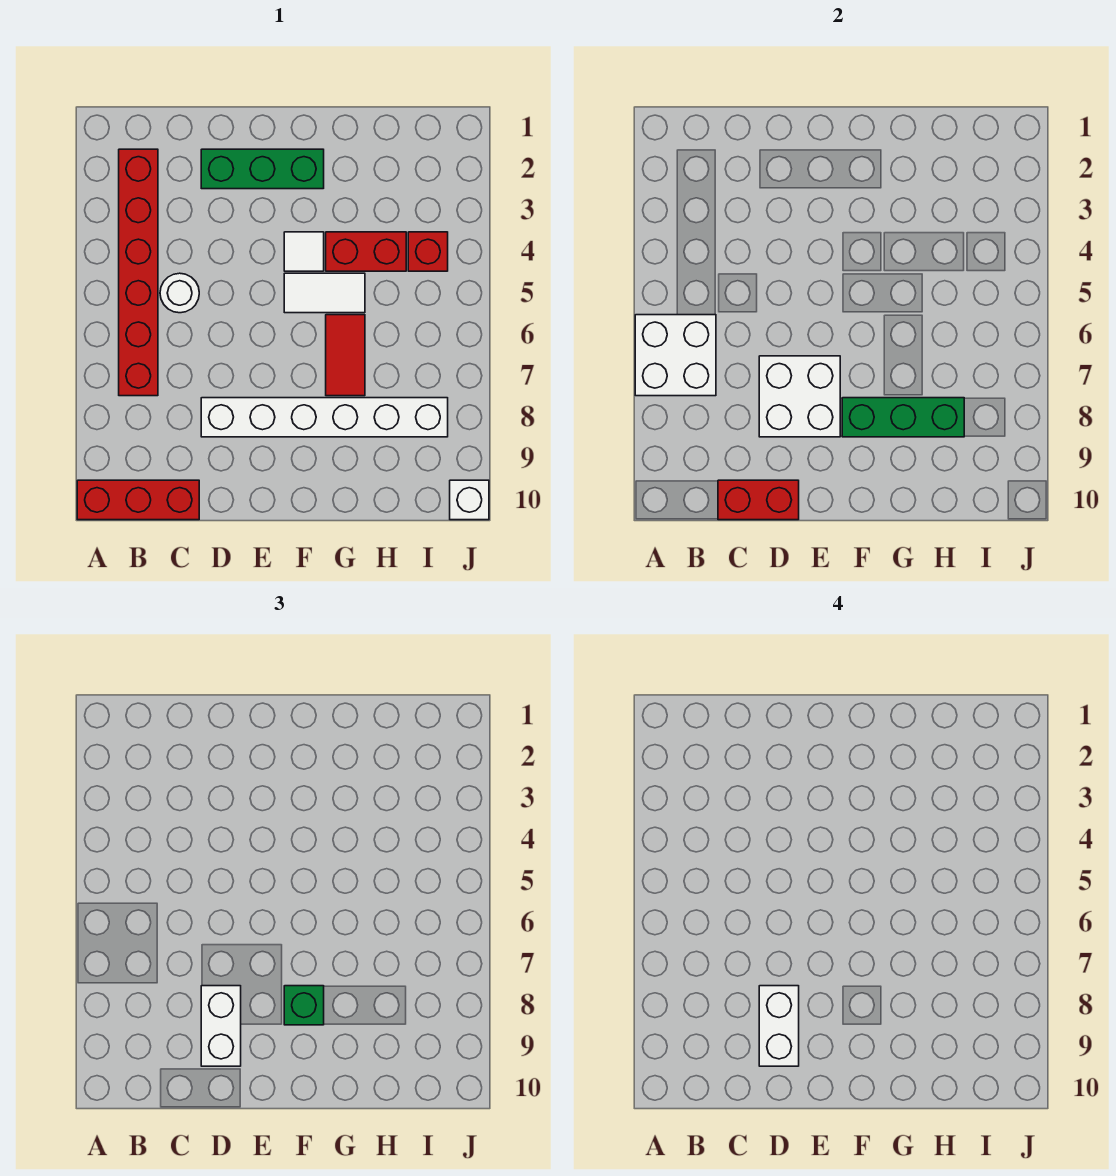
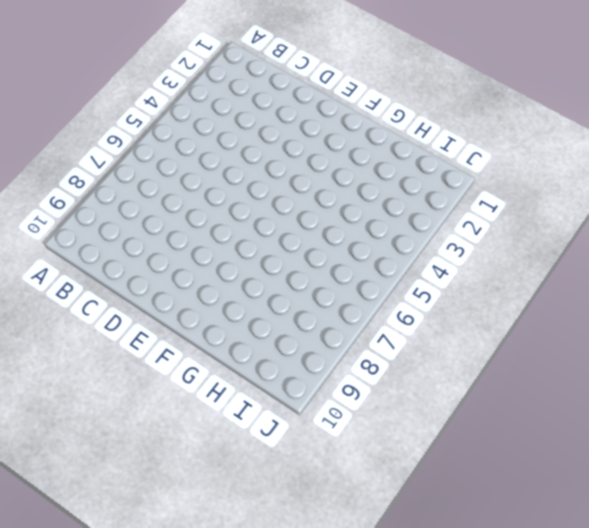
none -> red 1x3 brick [77,480,199,520]
none -> red 1x6 brick [119,149,158,396]
none -> white 1x1 round brick [160,273,199,313]

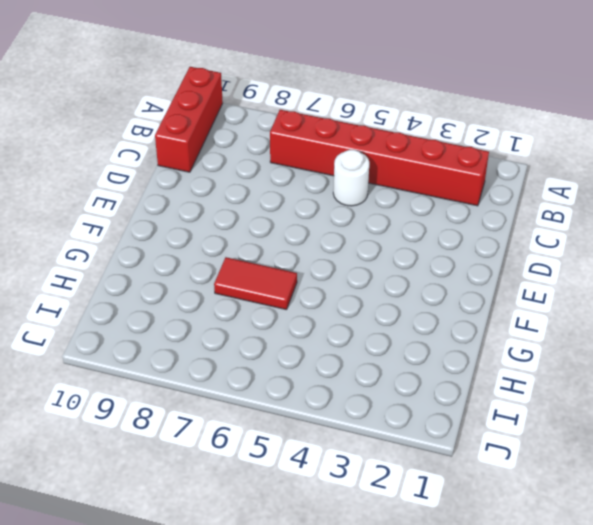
none -> green 1x3 brick [201,149,324,189]
none -> white 1x6 brick [201,398,448,437]
none -> white 1x1 tile [284,232,324,271]

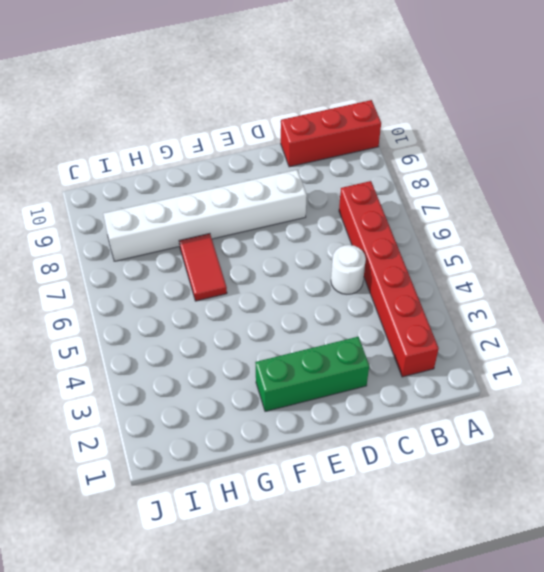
none -> white 1x1 tile [284,232,324,271]
none -> white 1x2 tile [284,273,365,313]
none -> red 1x2 brick [326,232,406,271]

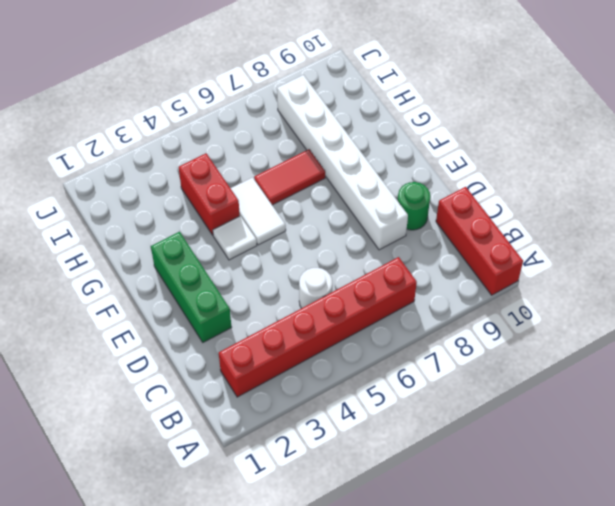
green 1x1 round brick [397,182,430,230] -> none
none -> red 1x1 brick [408,232,448,271]
none -> white 1x1 brick [450,480,489,520]
none -> white 2x2 brick [635,315,716,396]

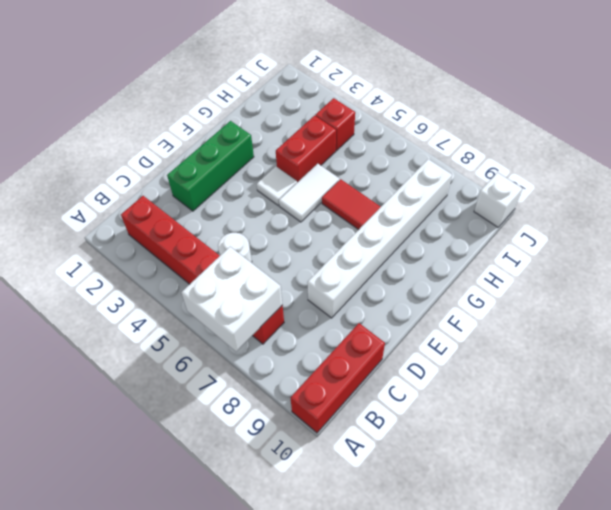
none -> red 1x2 brick [718,480,799,520]
none -> white 2x2 brick [759,356,840,437]
none -> green 1x3 brick [842,398,964,437]

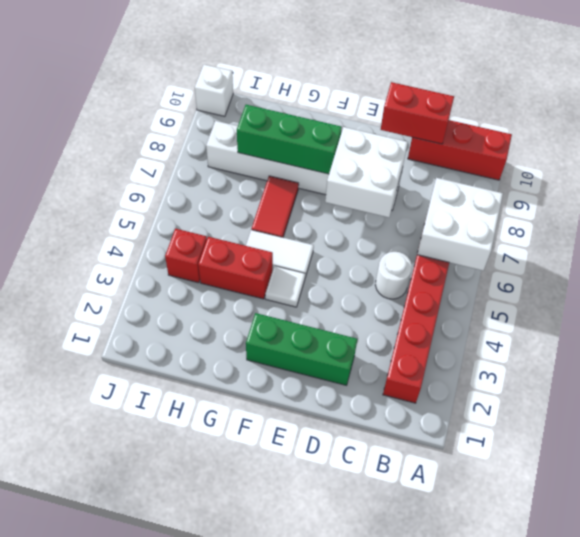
none -> white 1x2 brick [201,986,241,1066]
none -> green 1x1 brick [284,986,324,1025]
none -> white 1x2 brick [759,986,799,1066]

